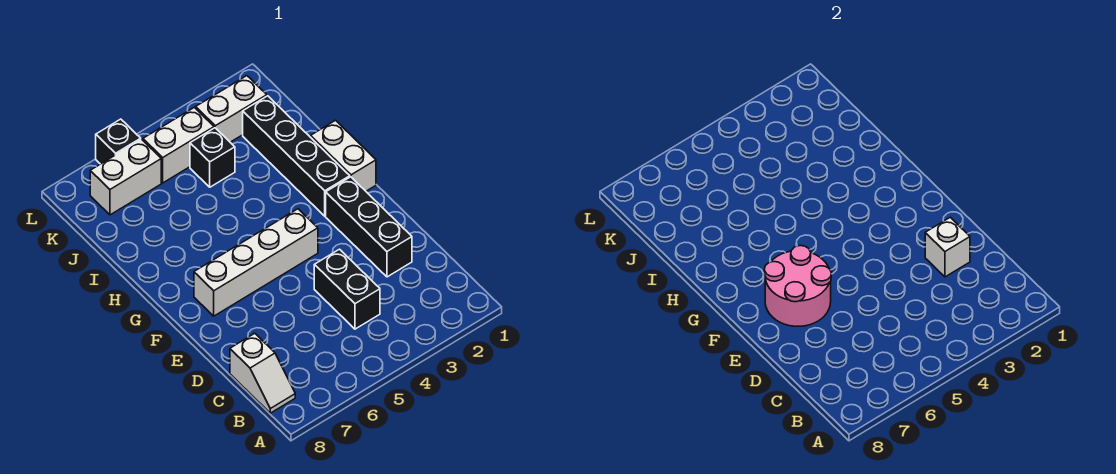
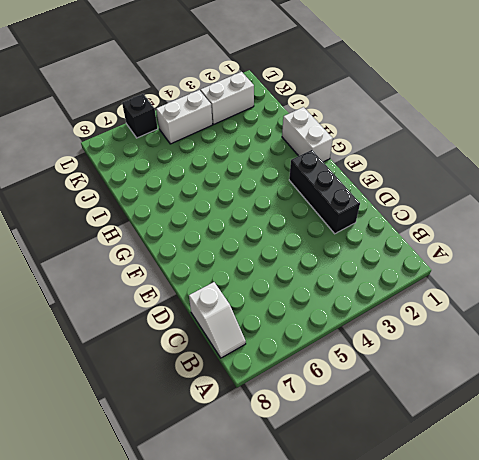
none -> black 1x2 brick [314,249,380,329]
none -> white 1x4 brick [194,209,318,316]
none -> black 1x4 brick [243,96,350,216]

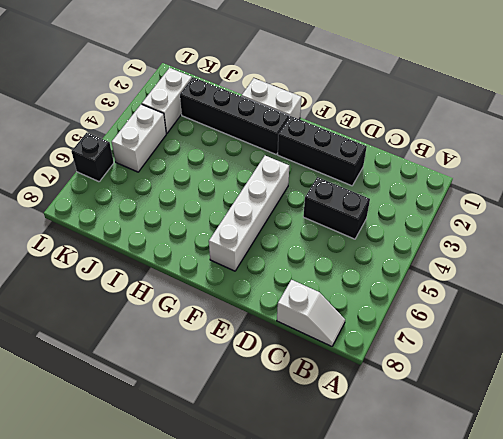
none -> black 1x1 brick [190,128,235,187]
none -> white 1x2 brick [90,139,161,215]
none -> white 1x1 brick [925,217,970,277]

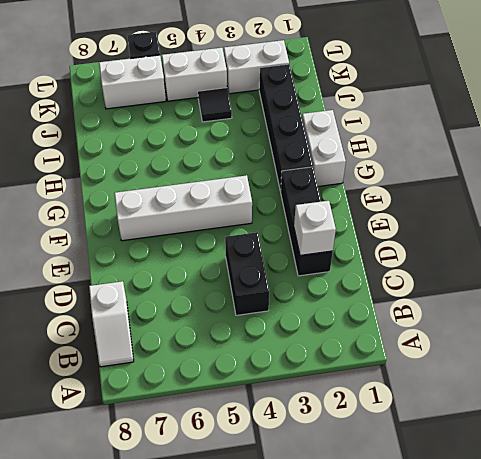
black 1x1 tile [198,88,232,122] -> black 1x1 brick [190,128,235,187]
none -> pink 2x2 round brick [764,246,831,326]

